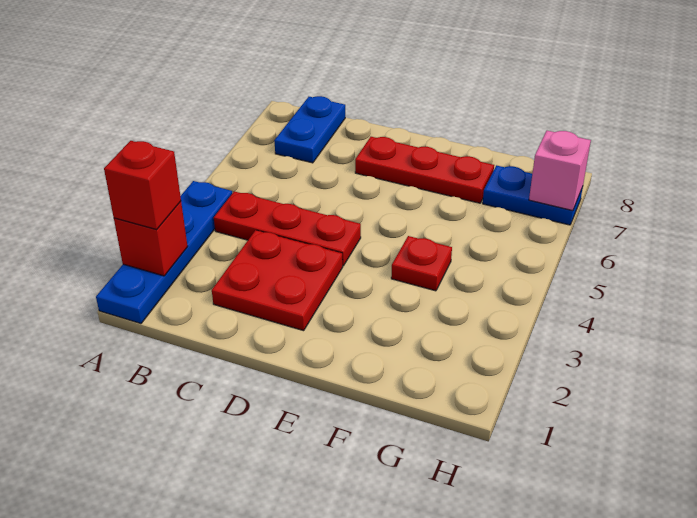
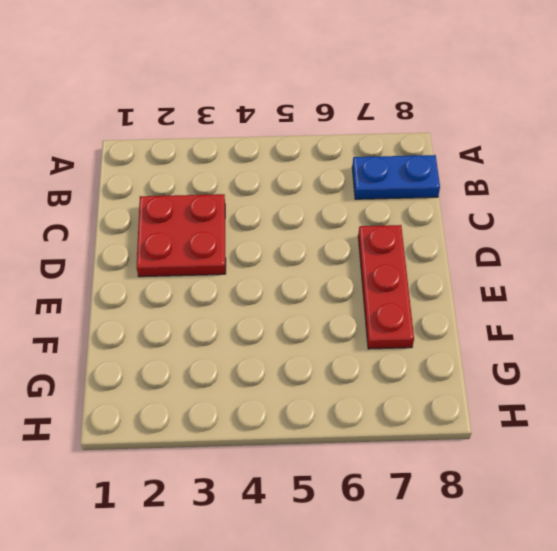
none -> blue 1x4 plate [96,181,232,324]
none -> red 1x3 plate [214,191,361,266]

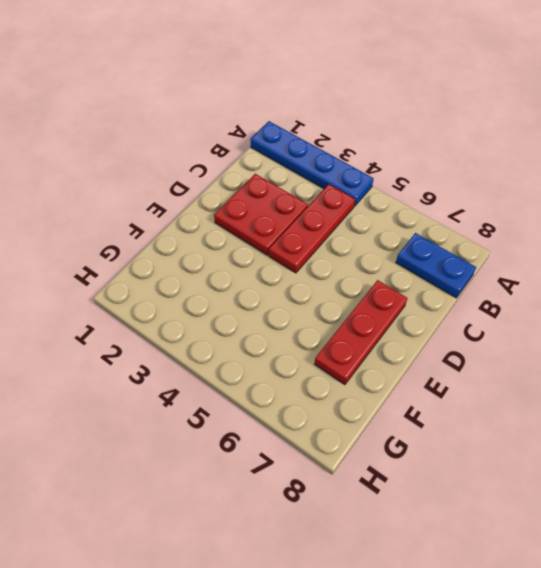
none -> red 1x1 plate [391,236,452,291]
none -> blue 1x2 plate [483,165,583,225]

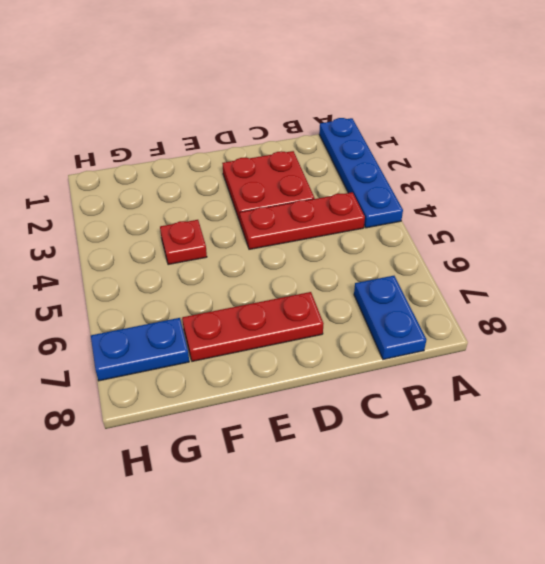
none -> red 1x1 brick [114,201,188,276]
none -> pink 1x1 brick [529,131,591,211]

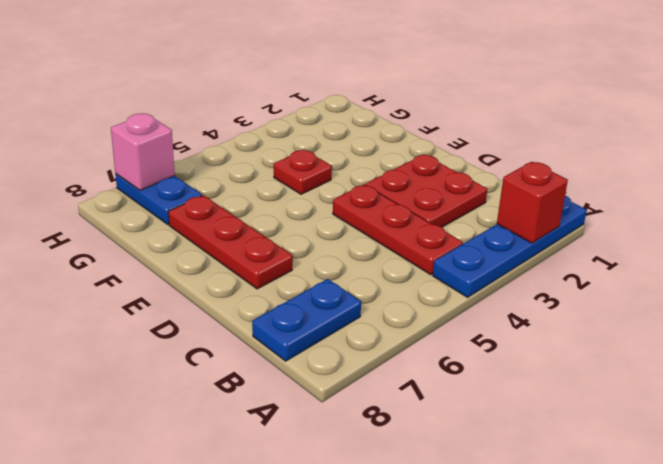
none -> red 1x1 brick [104,141,181,229]

